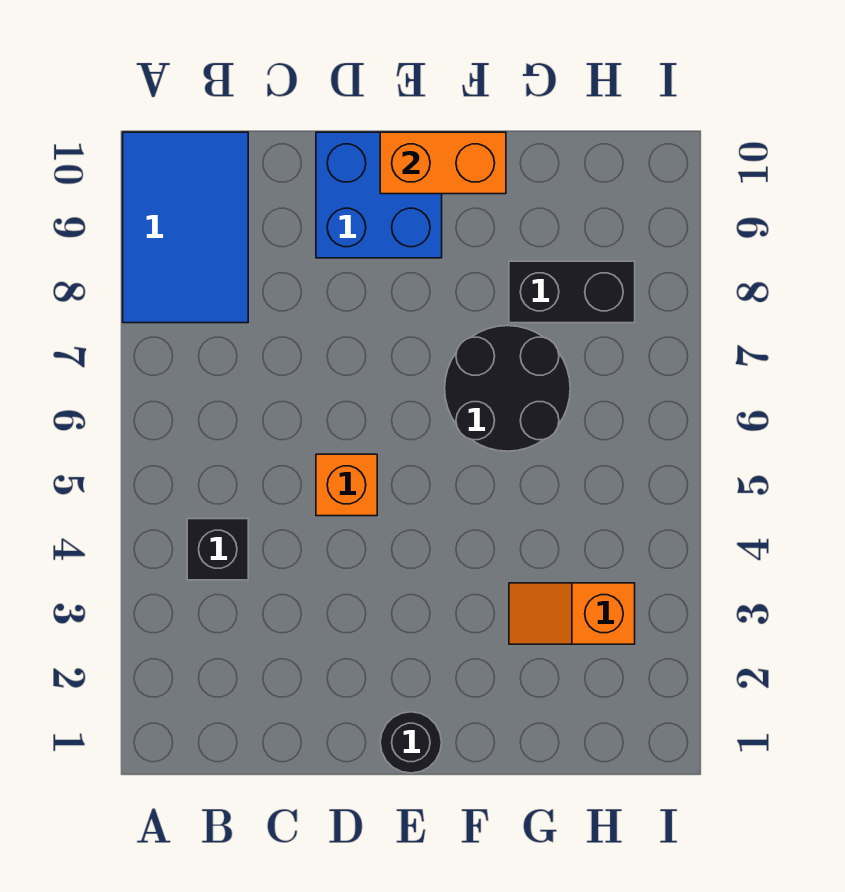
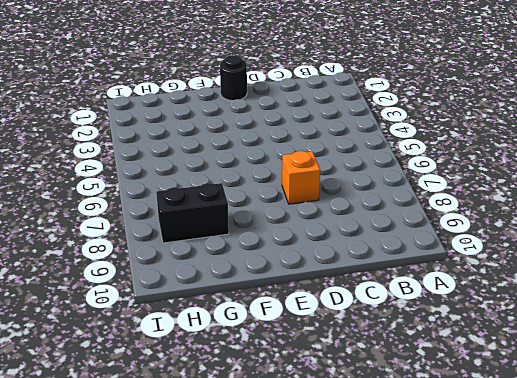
orange 1x1 brick [282,151,320,204] -> orange 1x1 brick moved to [316,454,377,516]
none -> blue 2x3 tile [123,132,248,323]
none -> black 1x1 brick [187,519,248,580]

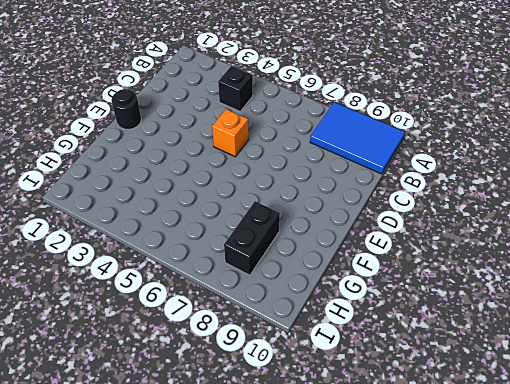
none -> blue 2x2 brick [316,132,442,258]
none -> black 2x2 round brick [445,326,570,451]

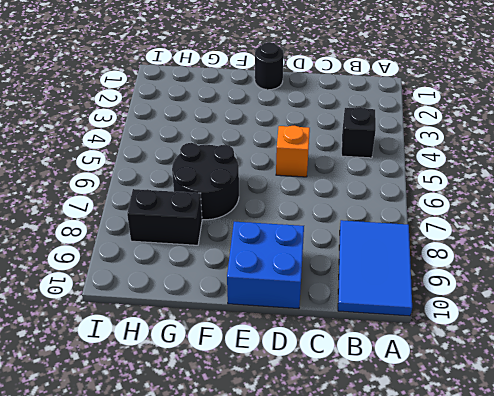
none -> orange 1x2 slope [509,583,635,644]
none -> orange 1x2 brick [380,132,506,194]

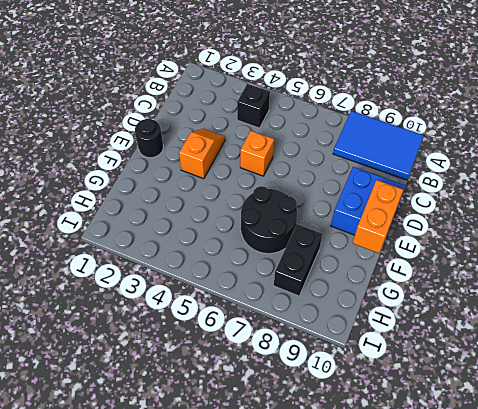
orange 1x2 slope [179,129,225,179] -> orange 1x2 slope moved to [509,583,635,644]

